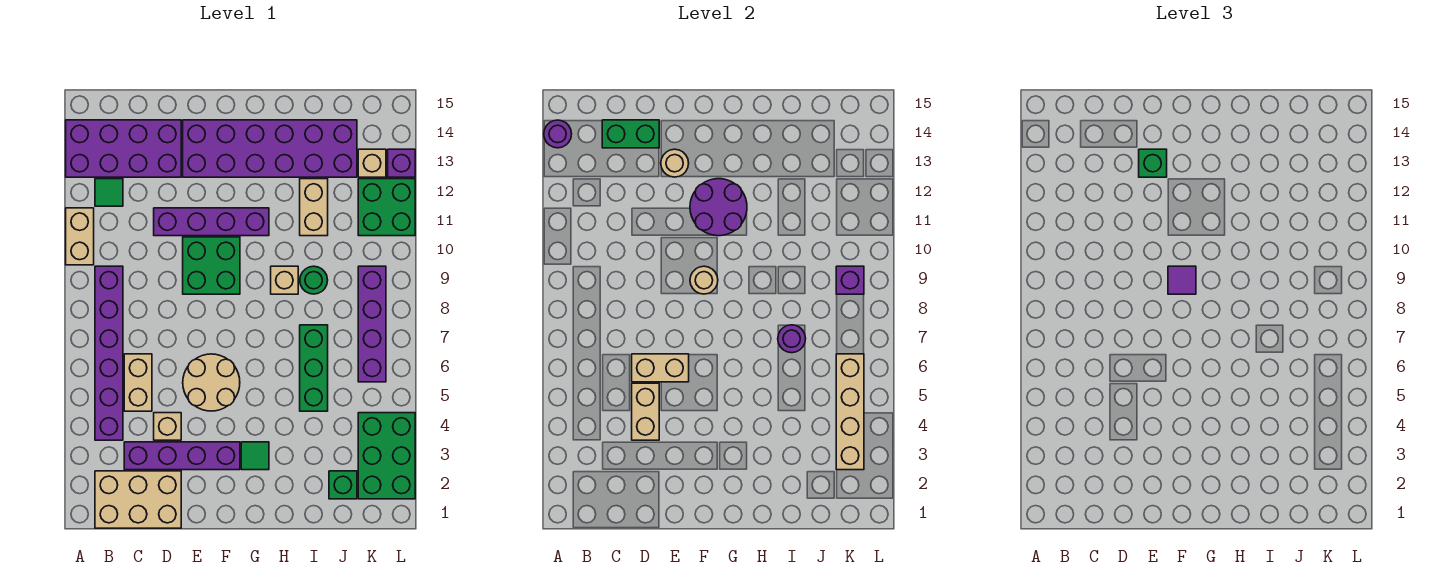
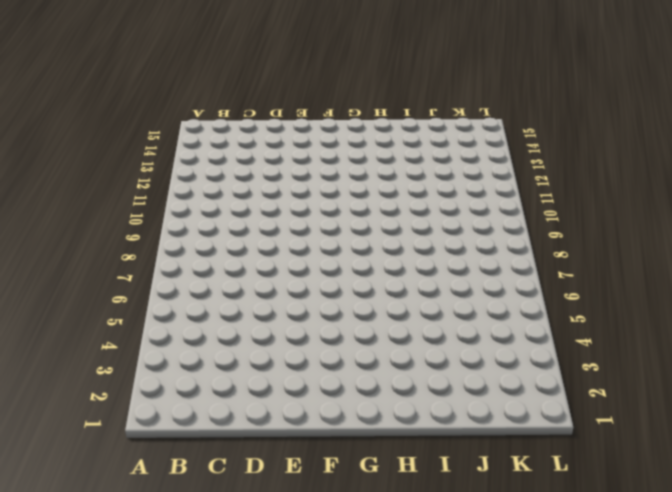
none -> tan 1x2 brick [66,208,94,265]
none -> purple 2x4 brick [66,120,181,177]
none -> tan 2x3 brick [95,471,181,528]
none -> purple 1x6 brick [95,266,123,440]

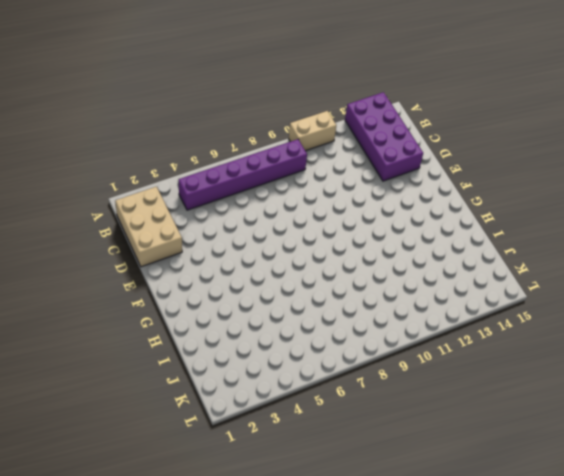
none -> green 1x1 tile [95,179,123,206]
none -> purple 1x4 brick [124,442,240,470]
none -> tan 1x2 brick [124,354,152,411]
none -> tan 1x1 brick [154,413,181,440]

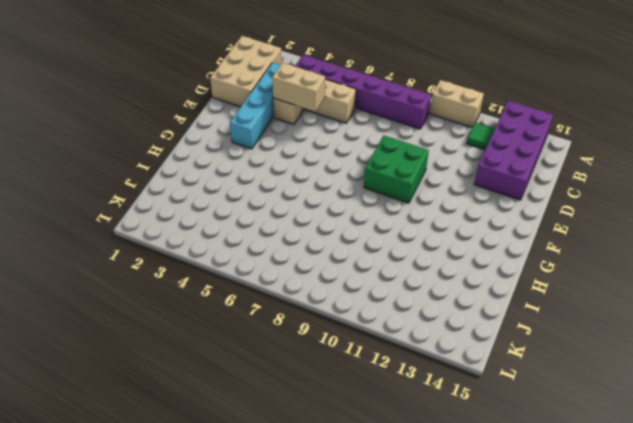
cyan 1x4 brick [230,63,280,149] -> purple 1x4 brick [124,442,240,470]
none -> purple 1x4 brick [154,208,269,236]
none -> tan 2x2 round brick [183,354,240,411]
none -> purple 2x6 brick [183,120,357,177]
none -> green 1x1 tile [241,442,269,470]

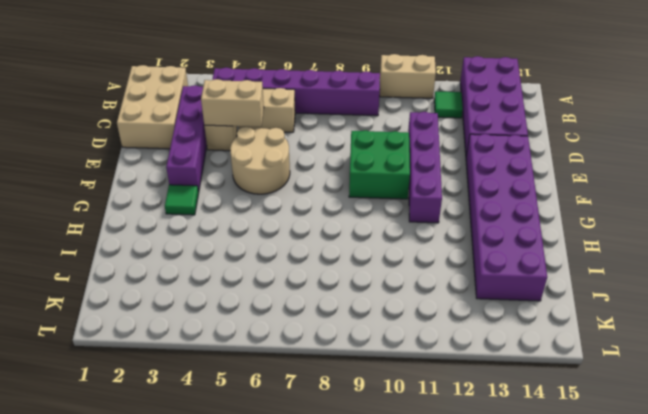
none -> tan 1x1 brick [271,266,298,294]
none -> green 1x3 brick [300,325,328,411]
none -> green 1x1 round brick [300,266,328,294]
none -> tan 1x2 brick [300,179,328,236]

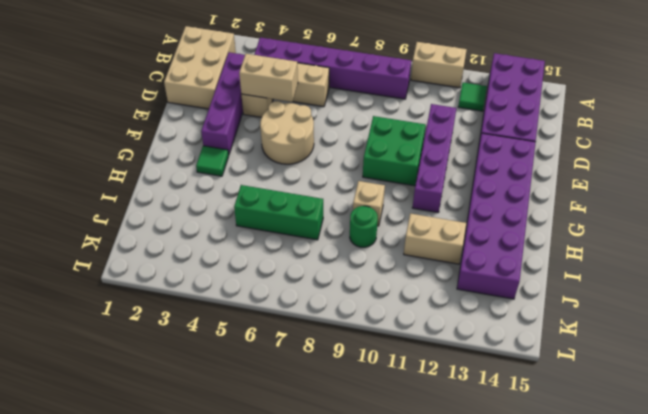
none -> green 1x1 brick [329,471,357,499]
none -> green 2x3 brick [358,413,415,499]
none -> purple 1x4 brick [358,266,386,382]
none -> green 2x2 brick [358,179,415,236]

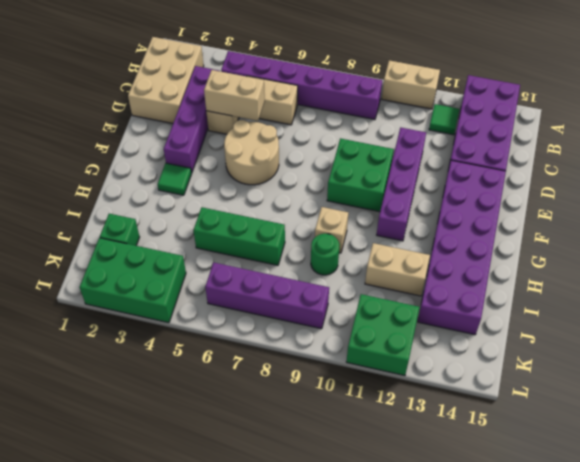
none -> tan 1x1 brick [358,149,386,177]
none -> purple 1x1 brick [388,149,415,177]
none -> purple 1x1 round brick [544,120,572,148]
none -> green 1x2 brick [602,120,659,148]

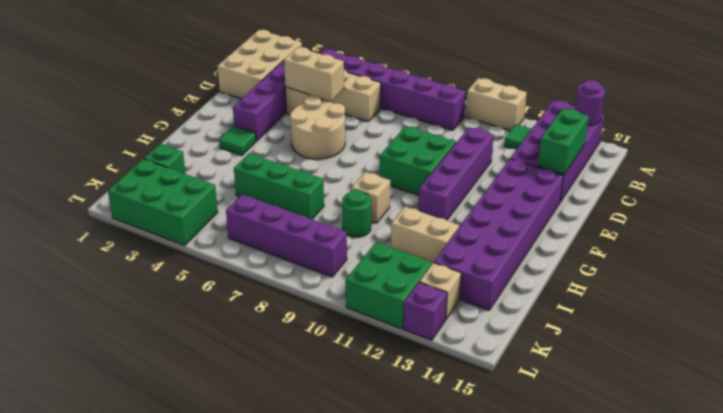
none -> tan 1x2 brick [632,354,689,382]
none -> tan 1x1 round brick [661,149,689,177]
none -> tan 1x1 round brick [690,266,718,294]
none -> purple 2x2 round brick [690,179,747,236]

